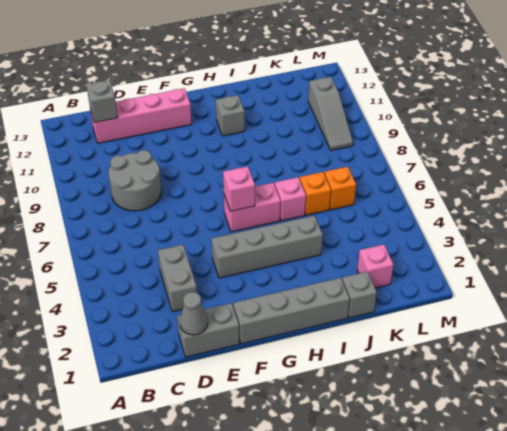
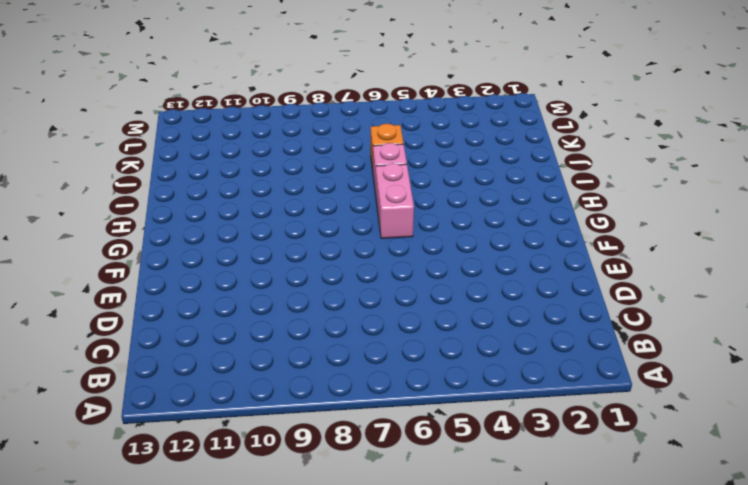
none -> grey 2x2 round brick [108,150,161,211]
none -> pink 1x4 brick [90,88,192,143]
none -> grey 1x2 brick [177,303,240,357]

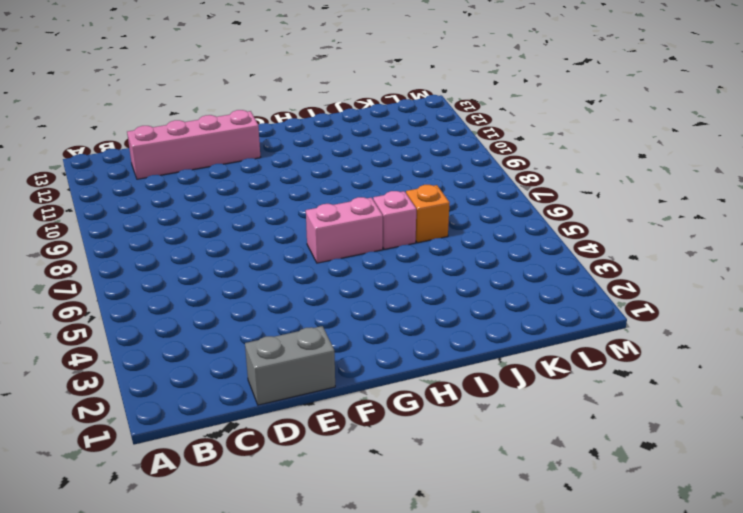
none -> grey 2x2 round brick [108,150,161,211]
none -> grey 1x2 brick [158,245,197,312]
none -> grey 1x4 brick [233,278,350,344]

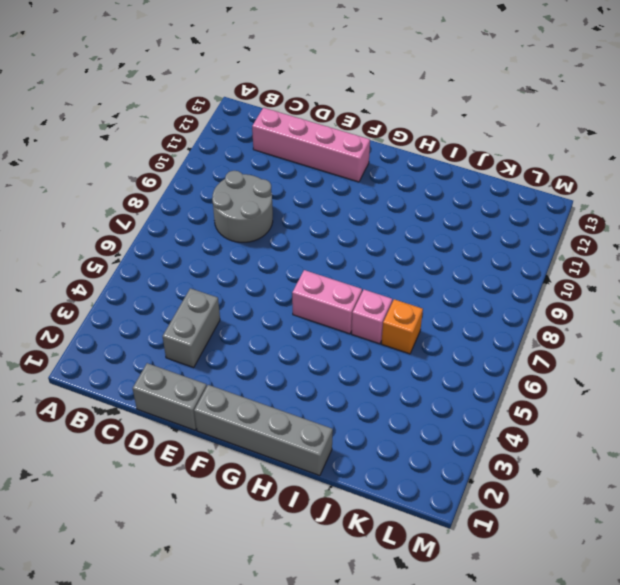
none -> grey 1x4 brick [212,216,323,278]
none -> grey 1x1 brick [216,95,245,136]
none -> grey 1x1 brick [342,272,377,318]

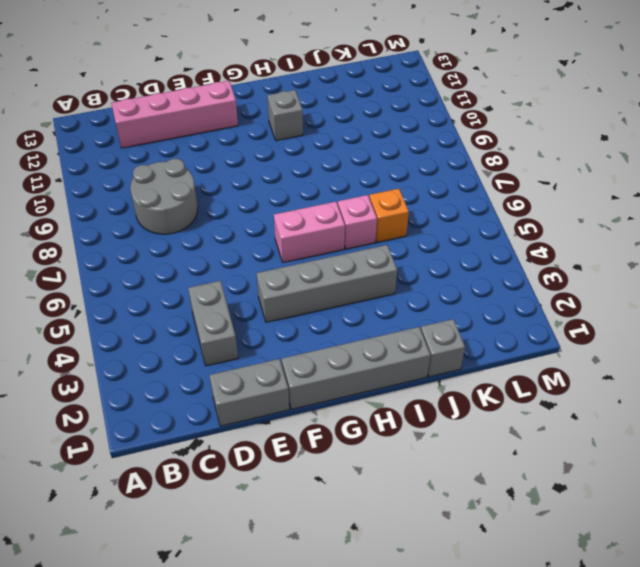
none -> pink 1x1 brick [357,245,394,288]
none -> orange 1x1 brick [324,167,356,210]
none -> grey 1x3 slope [308,77,353,150]

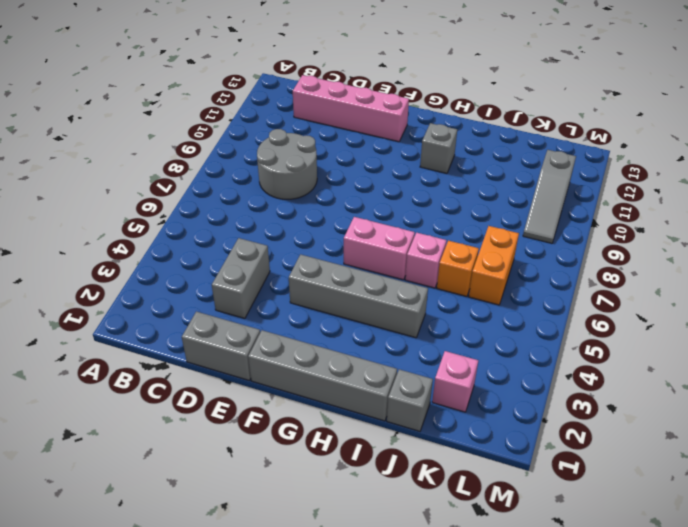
orange 1x2 brick [469,226,519,305] -> orange 1x1 brick [324,167,356,210]
none -> grey 1x1 brick [87,80,118,122]
none -> grey 1x1 cone [180,292,208,335]
none -> pink 1x1 brick [223,166,255,211]

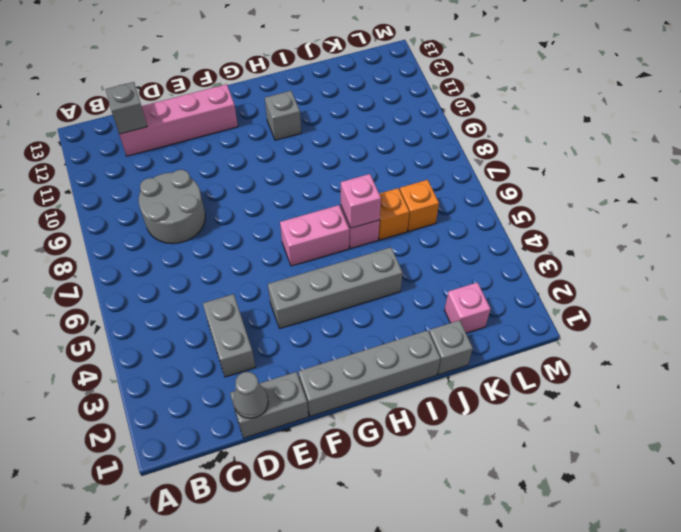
pink 1x1 brick [341,174,381,228] -> pink 1x1 brick moved to [223,166,255,211]
none -> grey 1x3 slope [308,77,353,150]

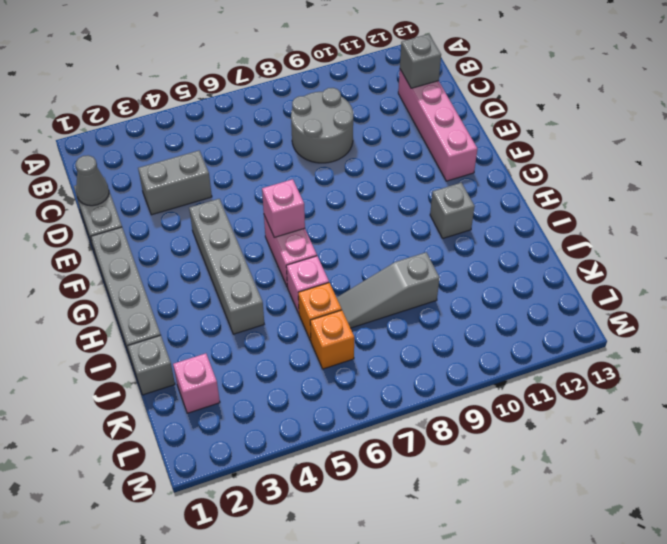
grey 1x3 slope [337,252,439,328] -> grey 1x3 slope moved to [308,77,353,150]

